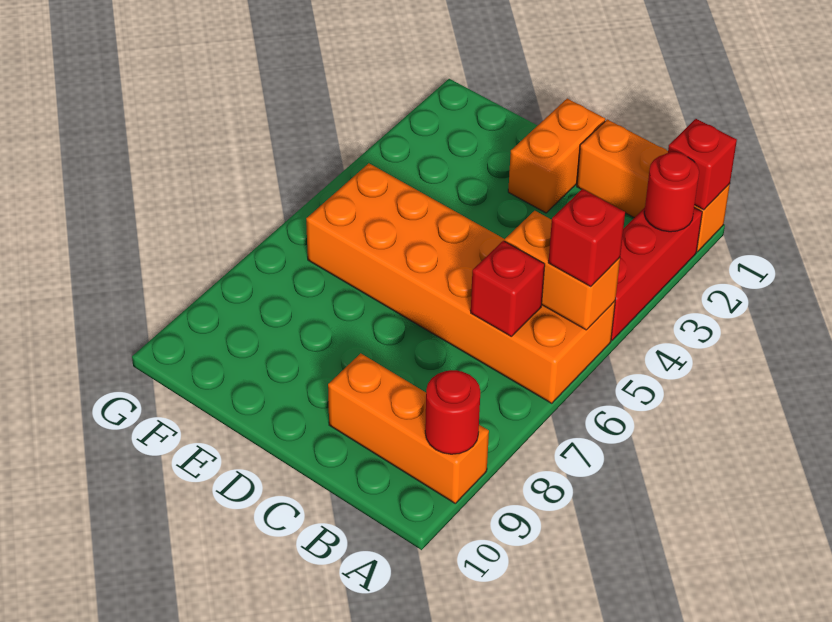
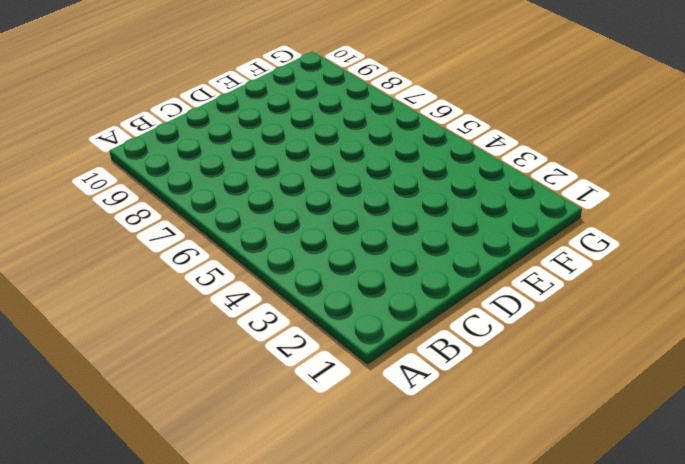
none -> orange 1x3 brick [577,119,730,252]
none -> red 1x3 brick [611,208,702,340]

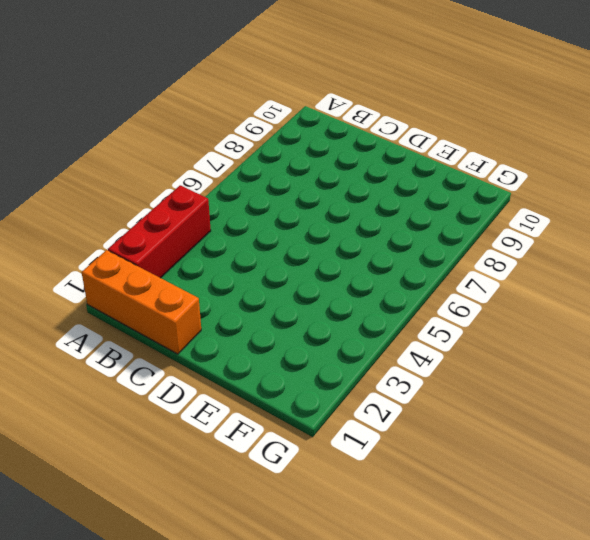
none -> orange 2x6 brick [306,163,615,403]
none -> orange 1x3 brick [328,353,489,503]

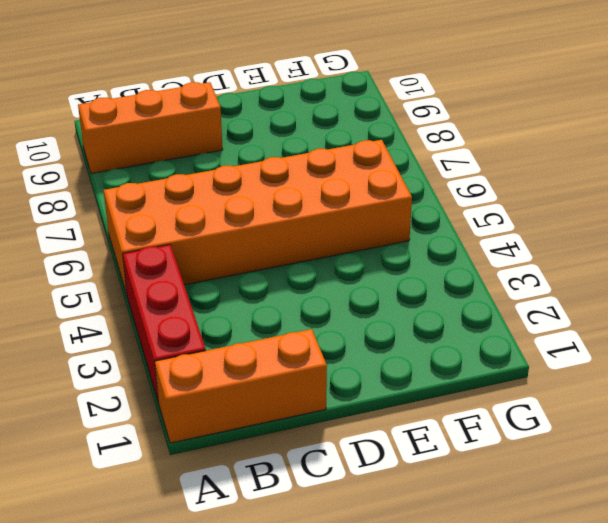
none -> orange 1x2 brick [508,99,605,213]
none -> red 1x1 brick [668,119,737,210]

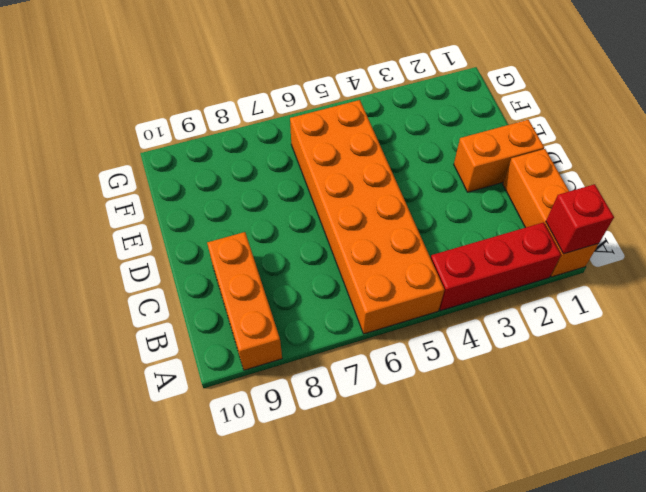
none -> red 1x1 round brick [644,152,699,232]
none -> orange 1x2 brick [505,211,620,330]

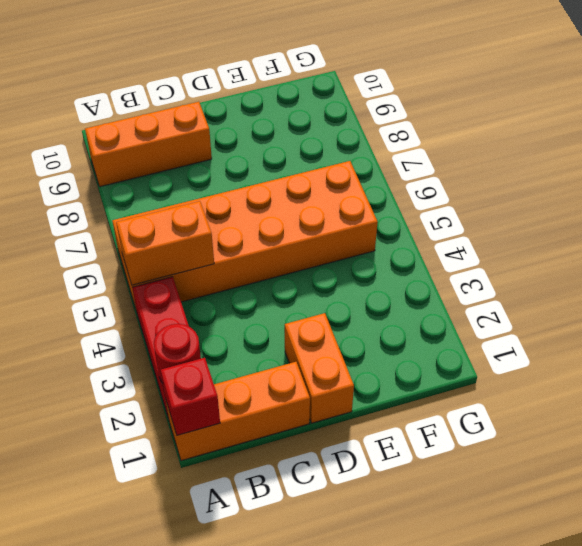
none -> red 1x1 round brick [425,370,480,454]
none -> red 1x1 brick [471,241,545,337]

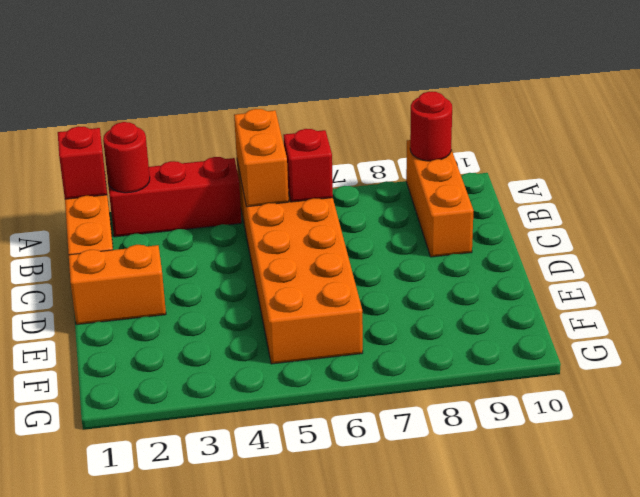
none -> red 1x1 brick [548,189,625,286]

